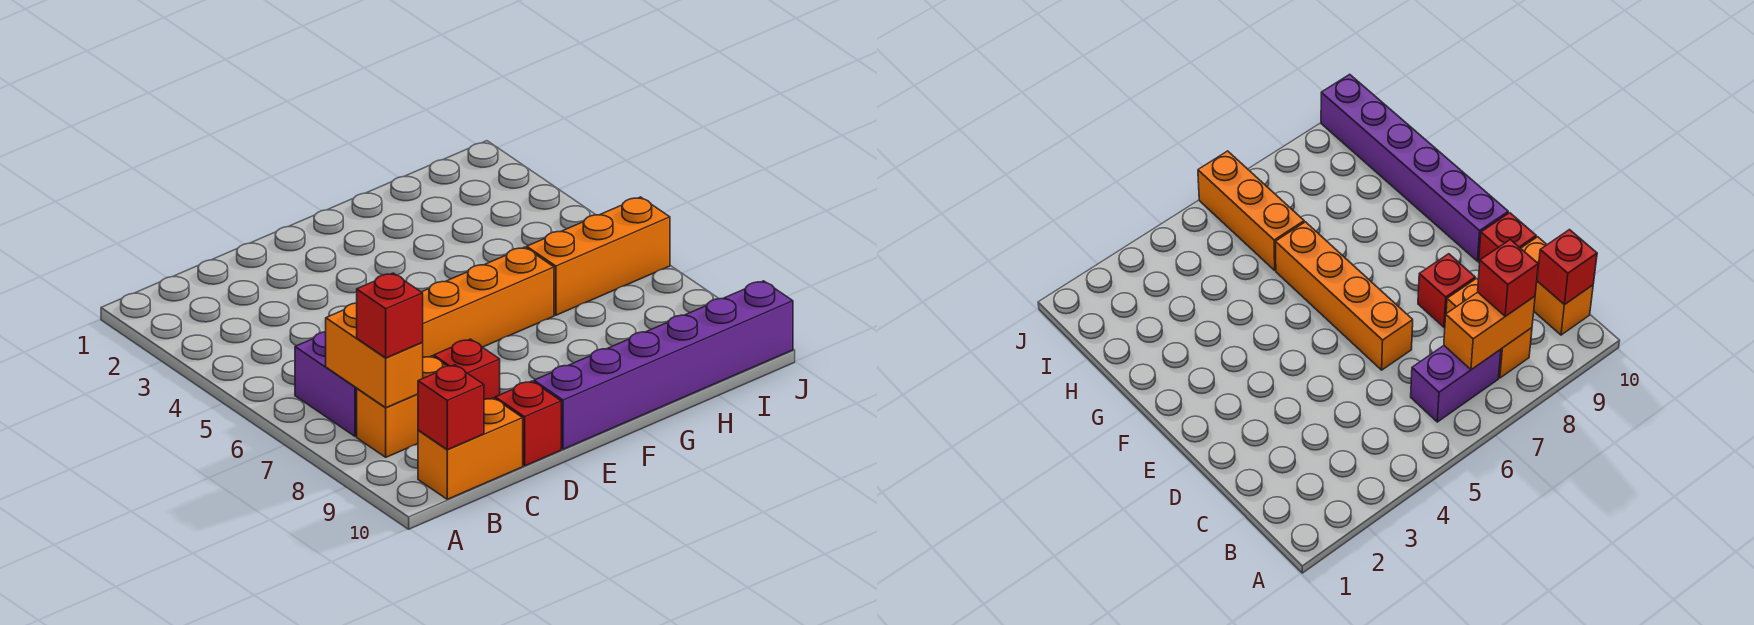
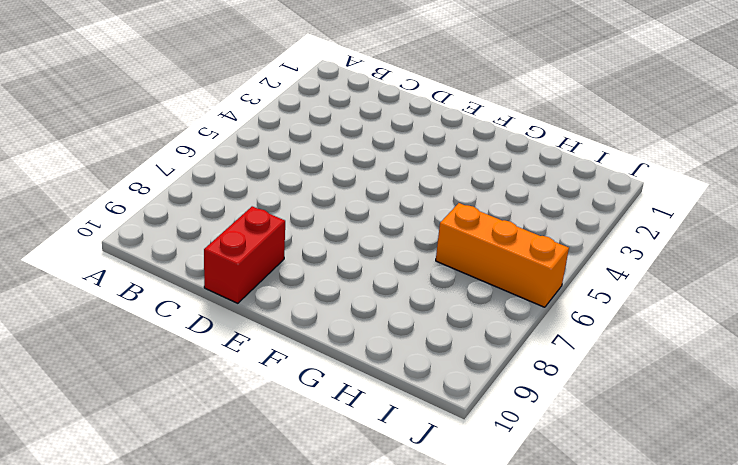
red 1x2 brick [204,206,285,303] -> red 1x1 brick [495,381,561,466]
none -> purple 1x2 brick [295,332,357,436]
none -> orange 1x2 brick [357,356,446,457]

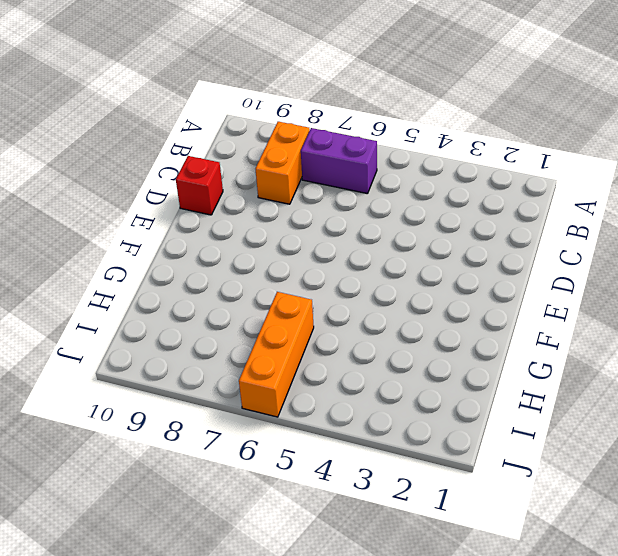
none -> orange 1x2 brick [418,398,523,499]
none -> orange 1x4 brick [422,247,554,357]

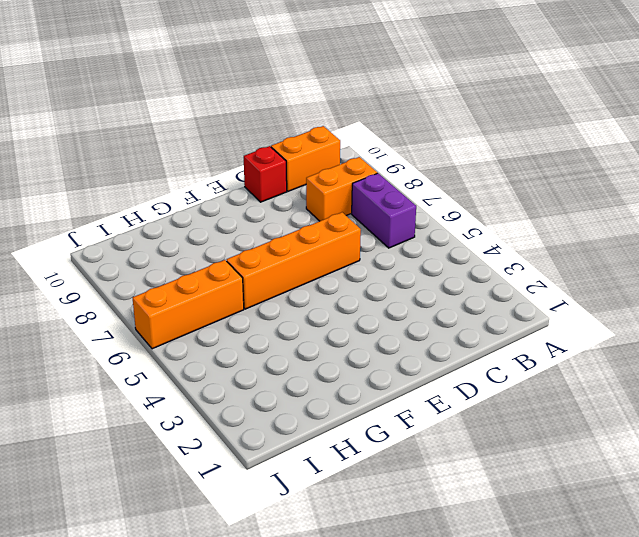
none -> red 1x1 brick [434,339,500,399]
none -> purple 1x6 brick [534,281,793,449]

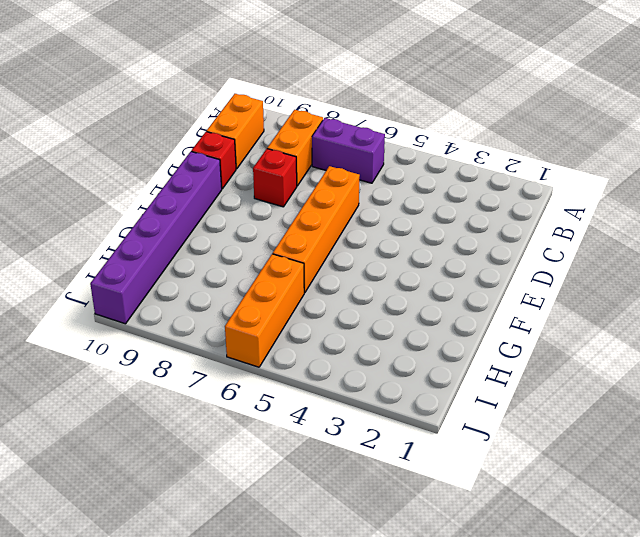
none -> orange 1x2 brick [326,303,423,408]
none -> red 1x1 brick [418,365,484,450]

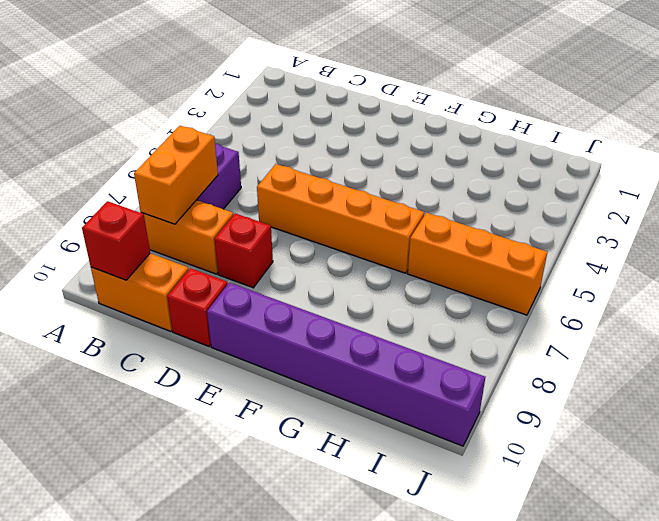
none -> red 1x1 brick [357,273,423,358]

